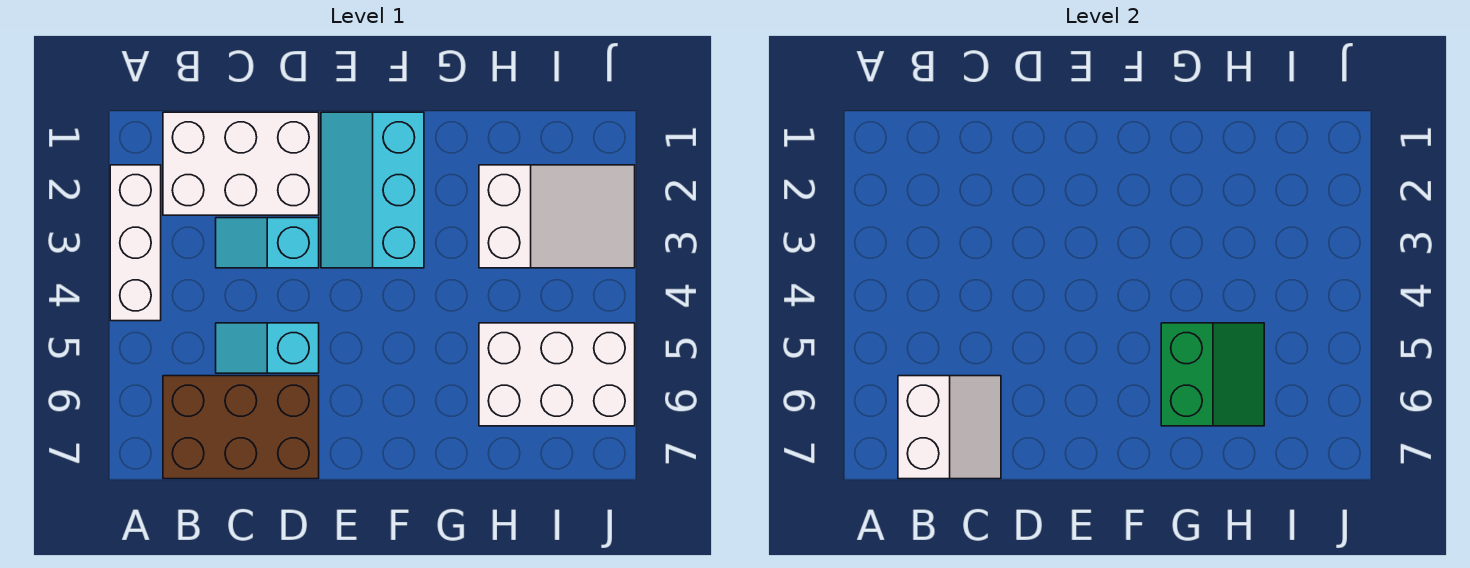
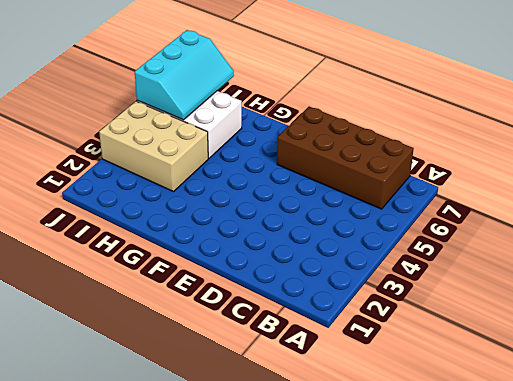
brown 2x4 brick [277,107,414,209] -> brown 2x3 brick [163,376,319,479]
tan 2x3 brick [99,101,208,192] -> white 2x3 slope [479,165,635,268]
cyan 2x3 slope [135,30,234,120] -> cyan 2x3 slope moved to [321,112,424,268]
none -> white 1x3 brick [110,165,161,321]
none -> white 2x3 brick [163,112,319,215]

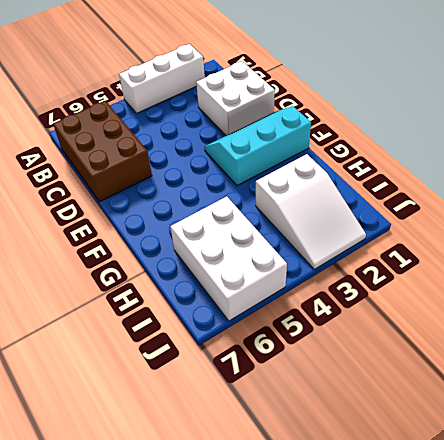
white 2x2 brick [196,61,275,136] -> white 2x3 brick [163,112,319,215]
none -> cyan 1x2 slope [216,218,319,268]
none -> cyan 1x2 slope [216,323,319,373]

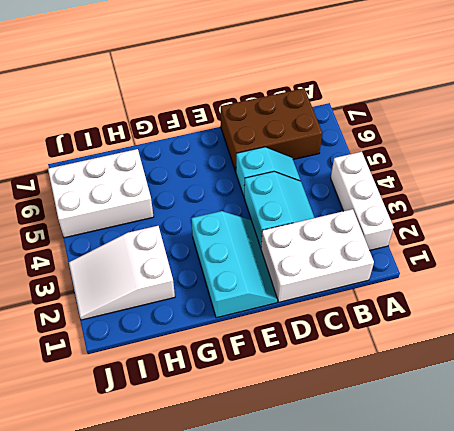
cyan 2x2 slope [244,172,314,247] -> cyan 1x2 slope [216,218,319,268]
none -> white 2x2 slope [898,376,1001,479]
none -> green 2x2 slope [1161,323,1264,426]

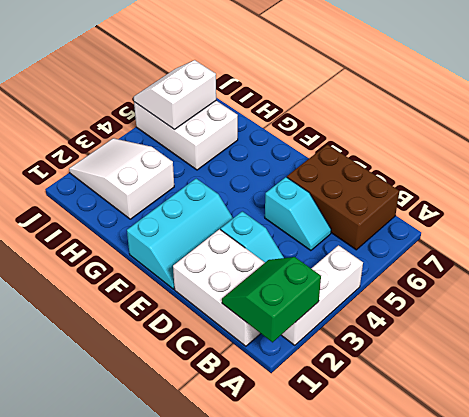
green 2x2 slope [222,257,321,342] -> green 2x2 slope moved to [1161,323,1264,426]
white 2x2 slope [134,60,216,130] -> white 2x2 slope moved to [898,376,1001,479]

